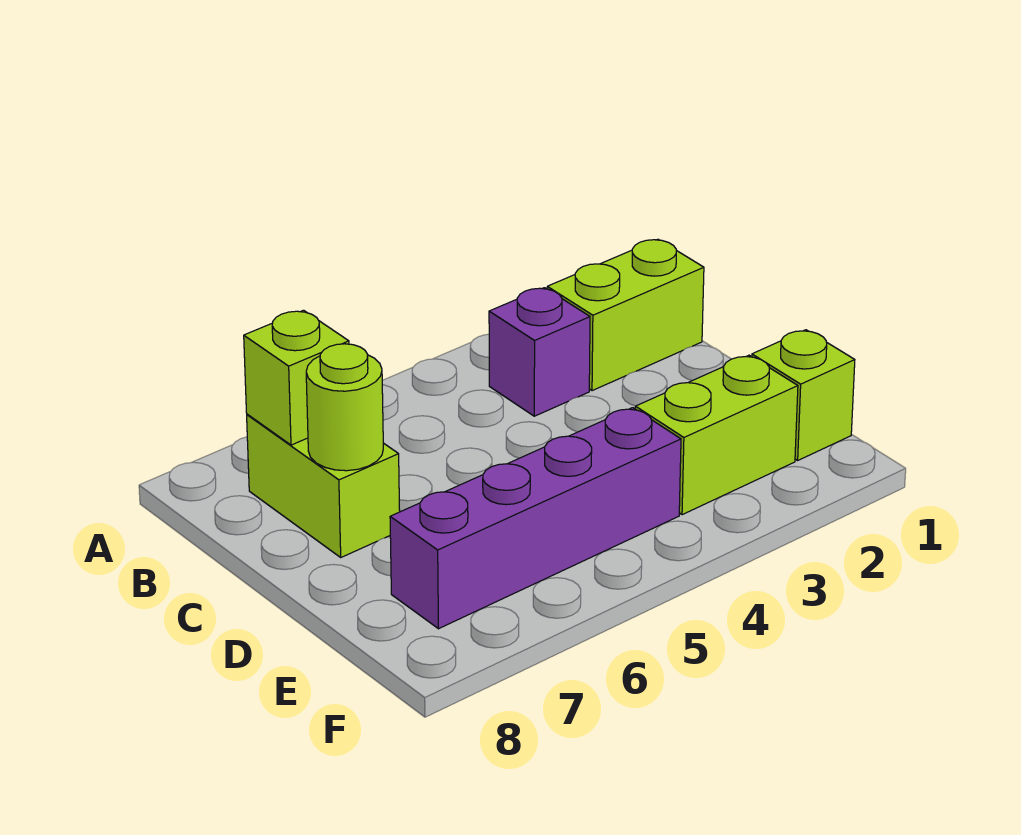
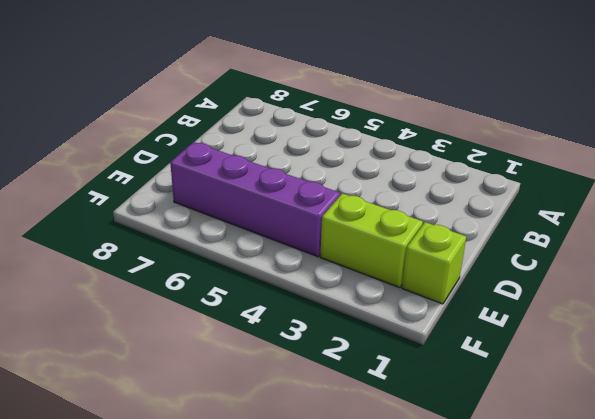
none -> lime 1x2 brick [547,239,704,391]
none -> purple 1x1 brick [489,288,590,416]

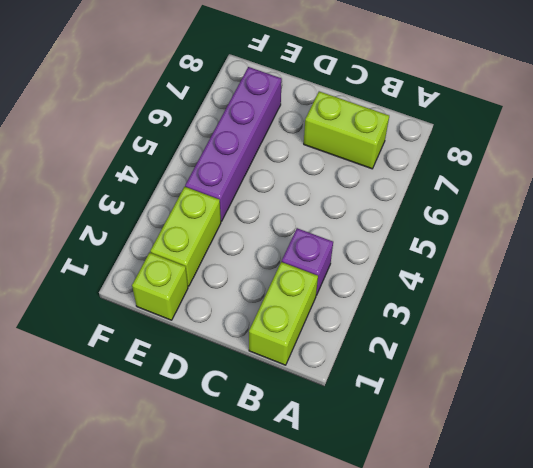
none -> lime 1x1 brick [244,310,349,445]
none -> lime 1x1 round brick [306,344,383,471]

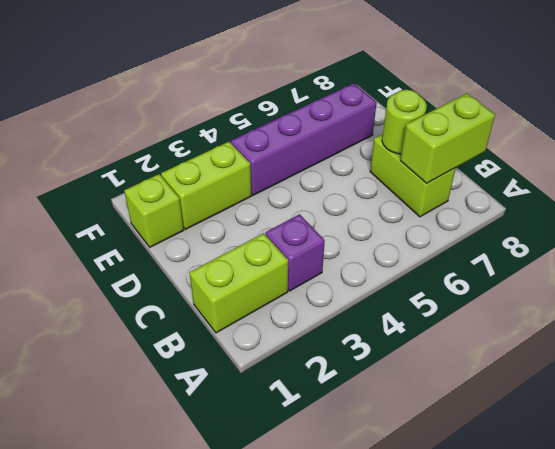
lime 1x2 brick [400,94,495,184] -> lime 1x1 brick [244,310,349,445]

